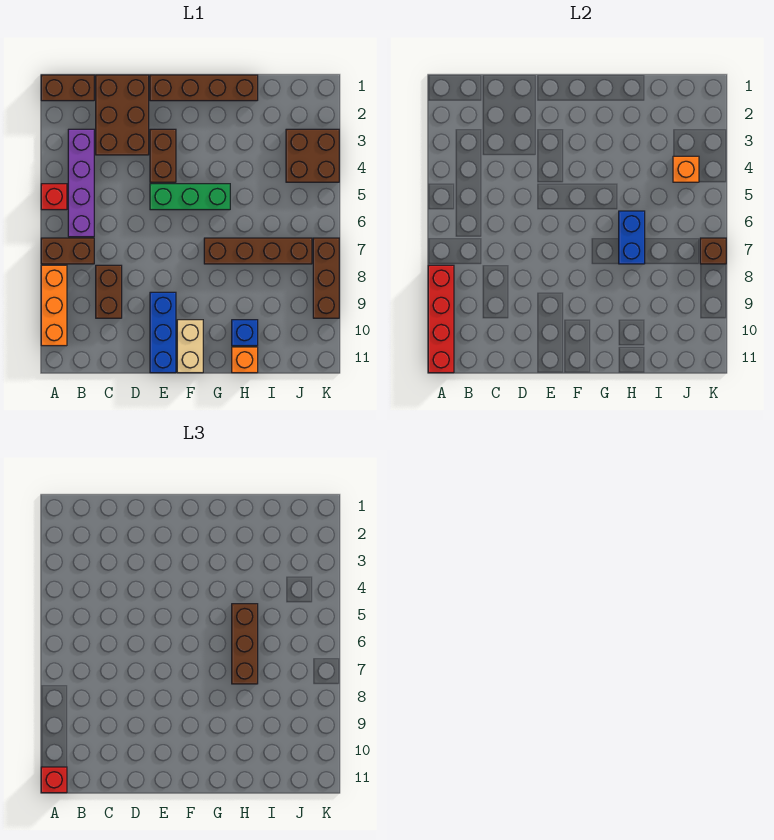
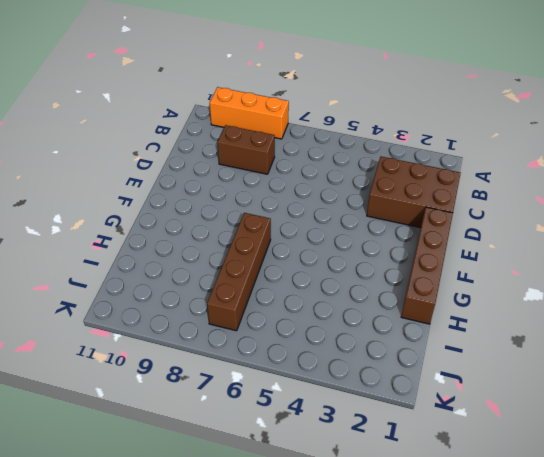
none -> brown 1x2 brick [41,75,94,101]
none -> red 1x1 brick [41,184,67,210]
none -> brown 1x2 brick [41,238,94,264]

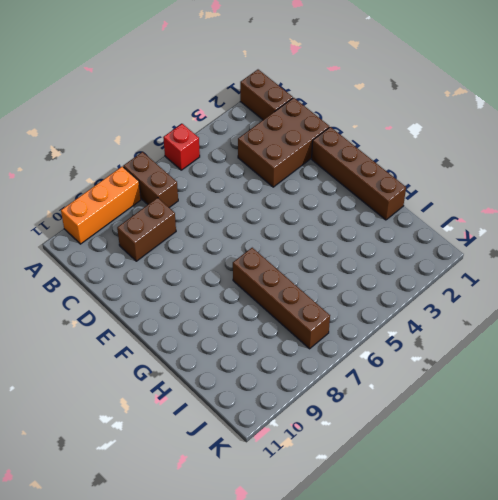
none -> purple 1x4 brick [68,129,94,237]
none -> brown 1x2 brick [150,129,176,182]
none -> green 1x3 brick [150,184,230,210]

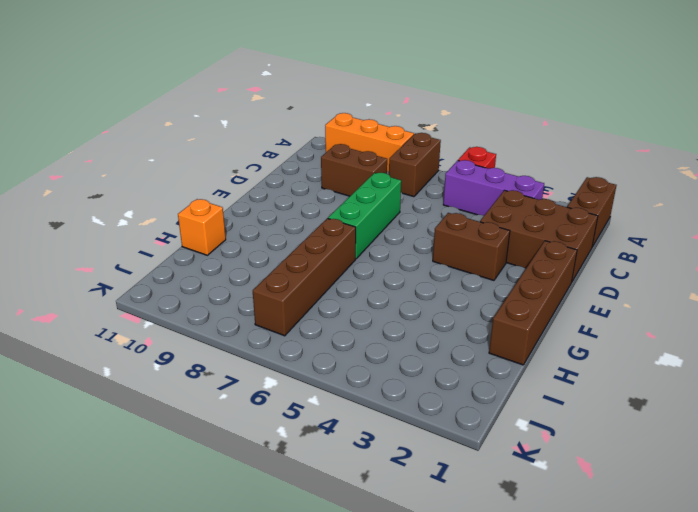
purple 1x3 brick [443,160,544,215] -> purple 1x4 brick [68,129,94,237]
green 1x3 brick [328,173,401,259] -> green 1x3 brick moved to [150,184,230,210]
none -> blue 1x3 brick [150,292,176,373]
none -> tan 1x2 brick [177,320,203,373]
none -> blue 1x1 brick [232,320,258,346]

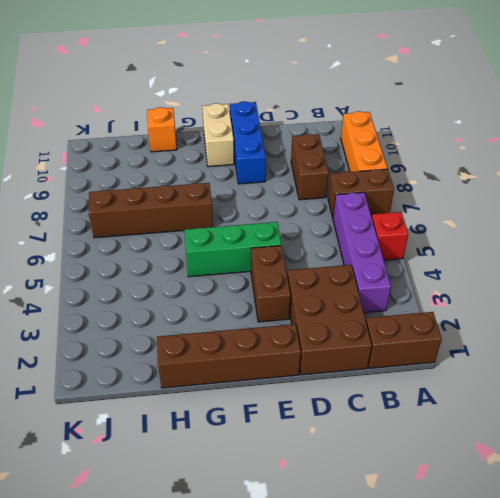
none -> blue 1x1 brick [232,320,258,346]
none -> brown 2x2 brick [286,129,339,182]
none -> brown 1x3 brick [313,238,339,318]

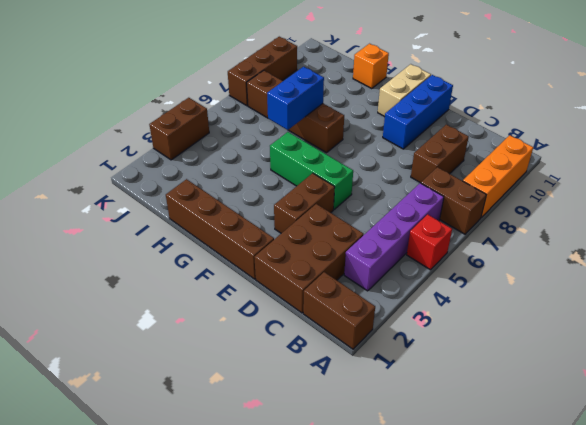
brown 1x2 brick [149,98,209,160] -> brown 2x2 brick [286,129,339,182]
none -> blue 1x1 brick [232,320,258,346]
none -> red 1x4 brick [428,265,454,373]
none -> orange 1x1 brick [673,156,699,182]

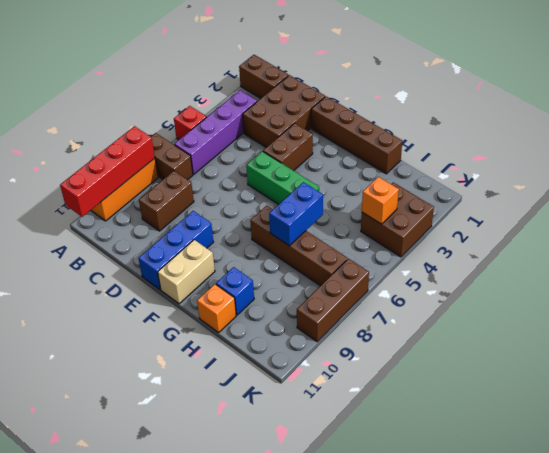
none -> brown 1x1 brick [700,238,726,264]
none -> red 1x1 brick [41,767,67,793]
none -> brown 1x3 brick [232,604,258,684]

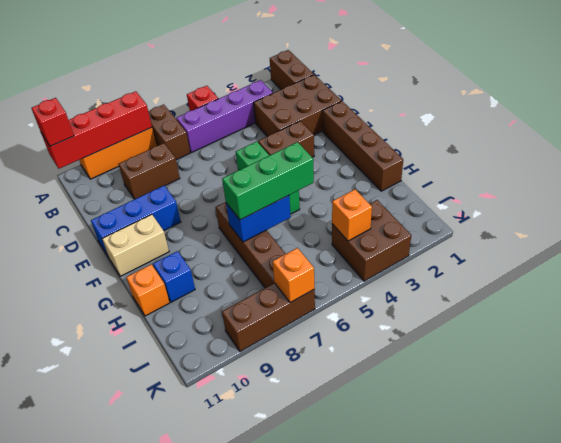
green 1x3 brick [222,142,314,220] -> brown 1x3 brick [232,604,258,684]
orange 1x1 brick [273,248,315,303] -> brown 1x1 brick [700,238,726,264]

